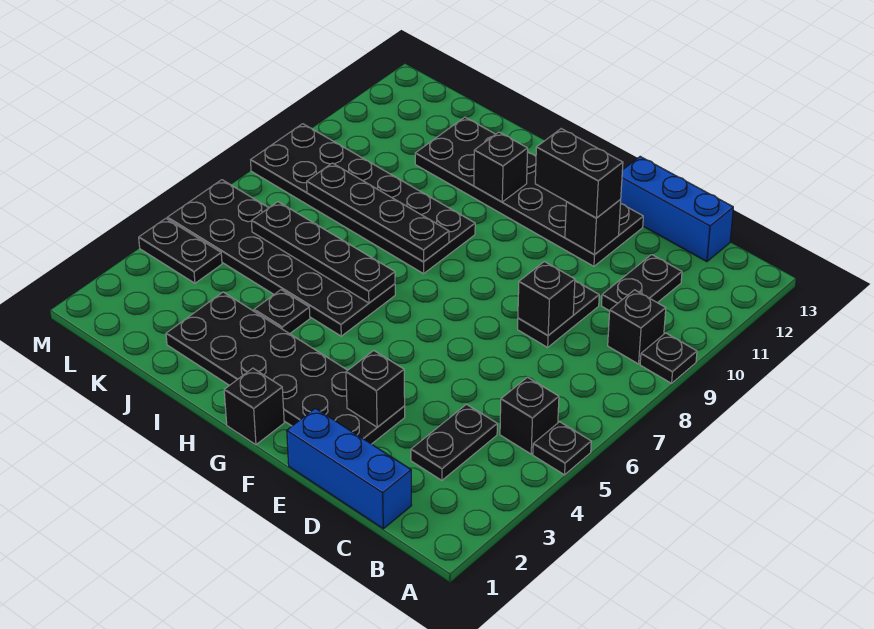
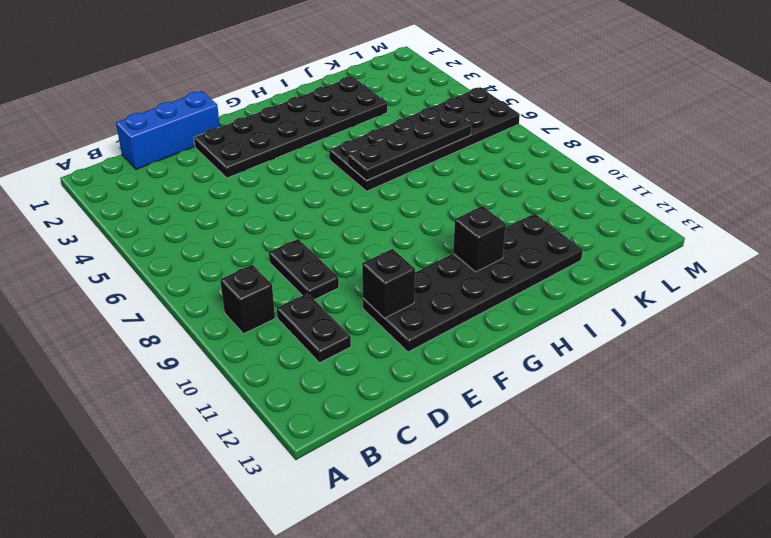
none -> black 1x1 plate [533,422,591,475]
none -> black 1x1 plate [640,333,697,383]
none -> black 1x1 brick [500,377,559,454]

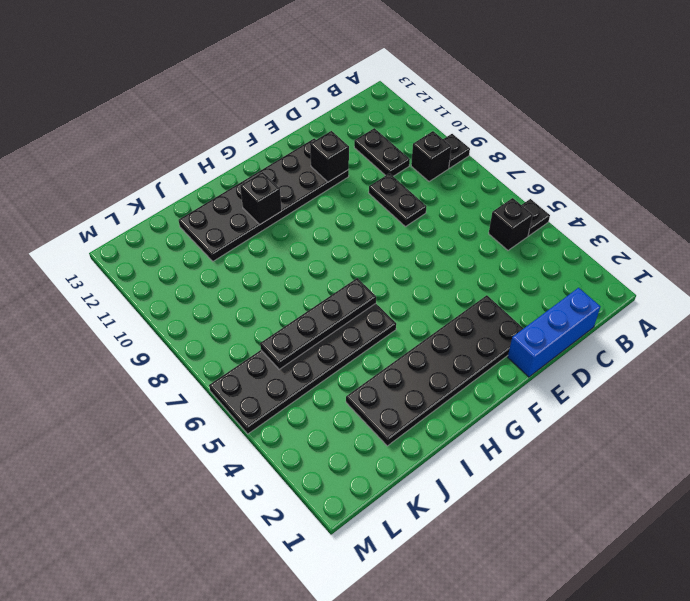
none -> black 1x2 plate [411,404,497,480]
none -> blue 1x3 brick [620,157,733,262]
none -> black 1x1 brick [224,368,284,445]

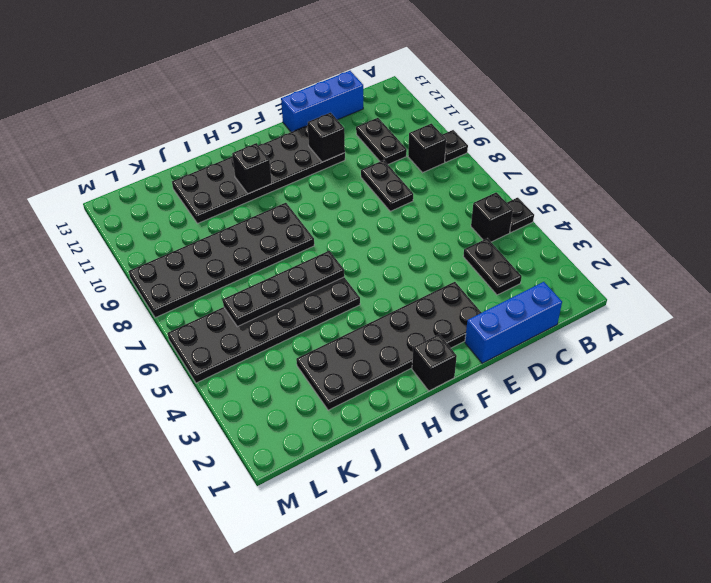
none -> black 1x1 plate [254,290,310,334]
none -> black 1x2 plate [139,218,222,283]
none -> black 1x1 brick [518,262,575,335]

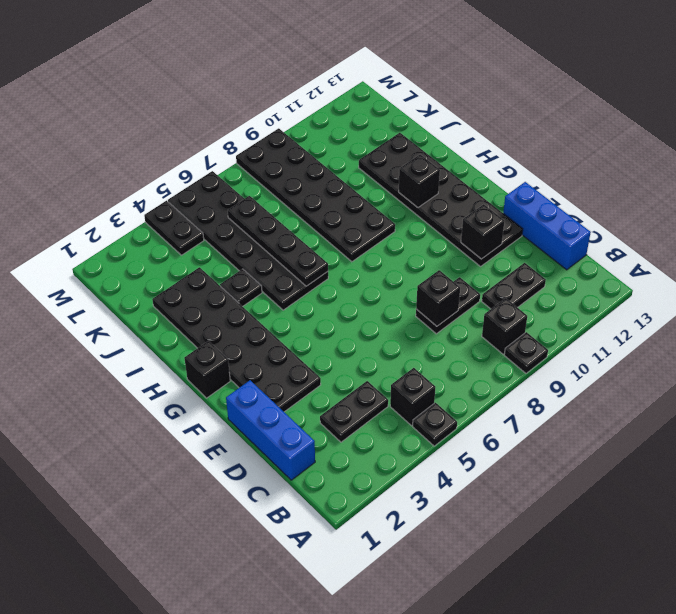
none -> black 1x1 brick [346,351,405,427]
none -> black 1x4 plate [307,163,449,262]
none -> black 1x2 brick [535,129,623,218]

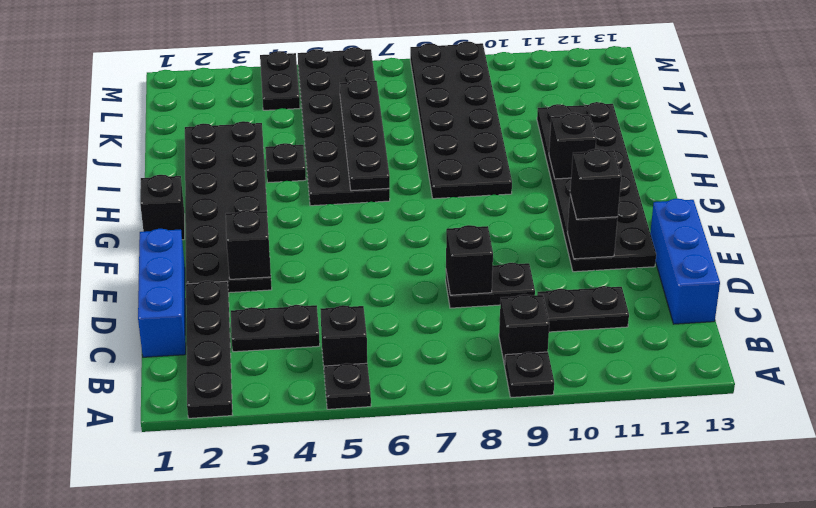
black 1x4 plate [186,281,232,418] -> black 1x4 plate moved to [307,163,449,262]
black 1x1 brick [570,149,621,219] -> black 1x2 brick [535,129,623,218]

